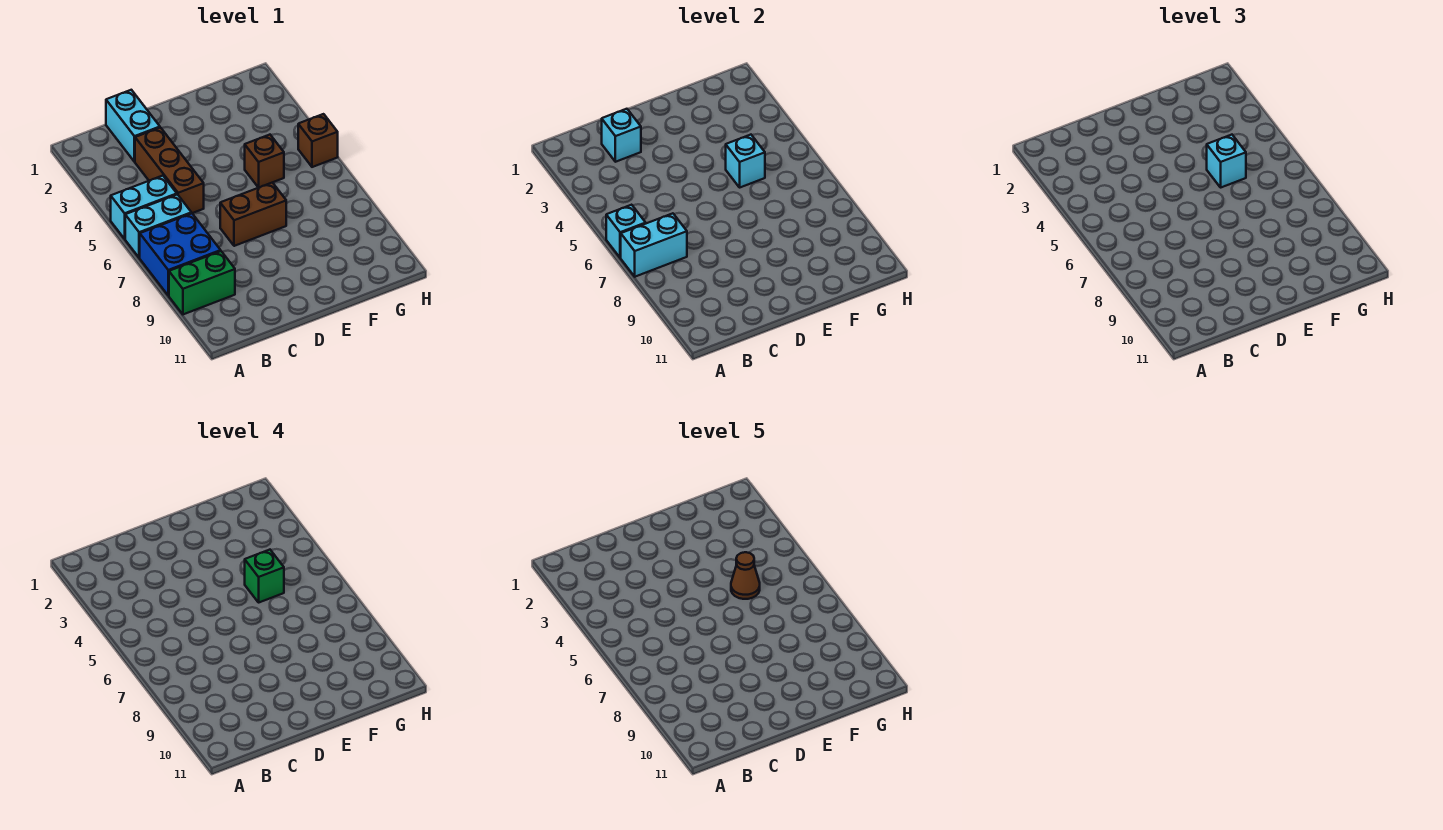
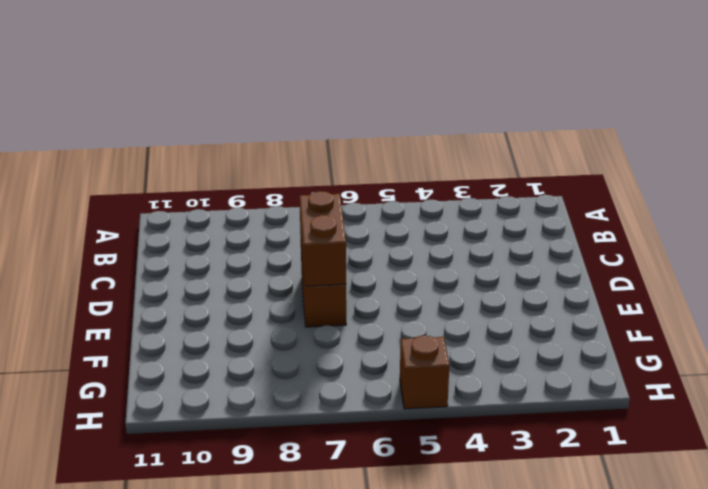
brown 1x2 brick [300,191,346,286] -> none
none -> cyan 1x2 brick [111,176,177,239]
none -> cyan 1x2 brick [125,194,191,258]
none -> blue 2x2 brick [140,213,221,296]

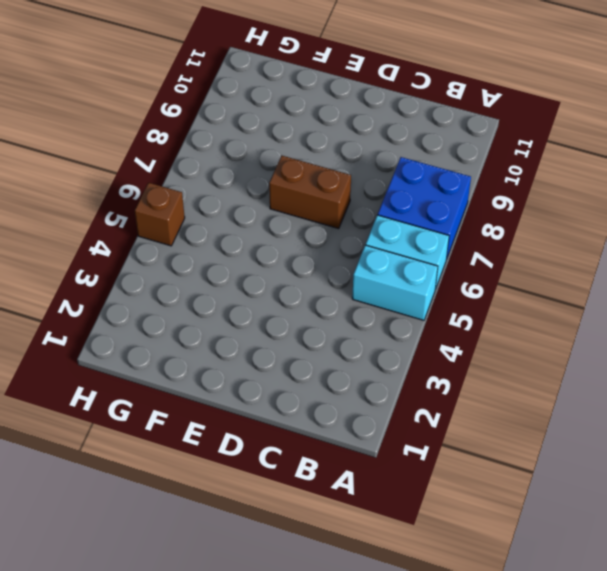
none -> green 1x2 brick [169,251,235,314]
none -> cyan 1x2 brick [106,90,160,162]
none -> brown 1x3 brick [135,128,204,213]

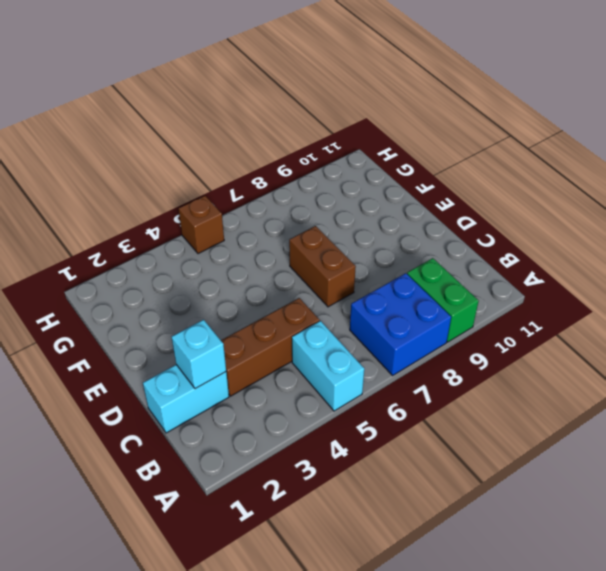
none -> cyan 1x2 brick [125,194,191,258]
none -> brown 1x1 brick [245,135,284,188]
none -> cyan 1x1 brick [606,205,646,258]

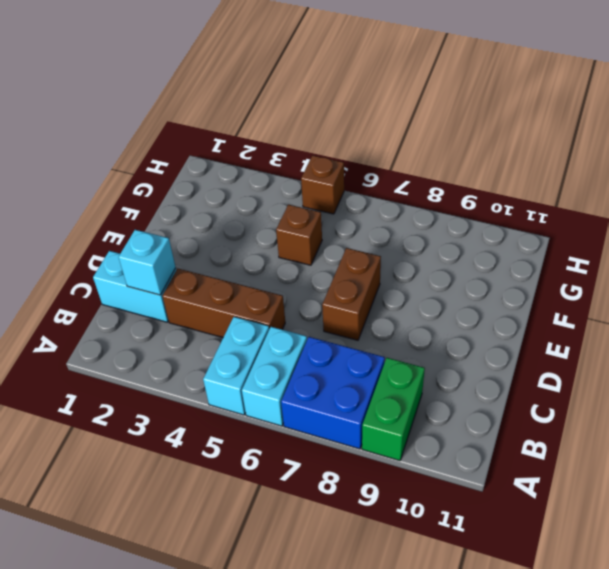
none -> cyan 1x1 brick [606,205,646,258]
none -> cyan 1x2 brick [621,213,687,277]
none -> cyan 1x1 brick [726,135,765,187]

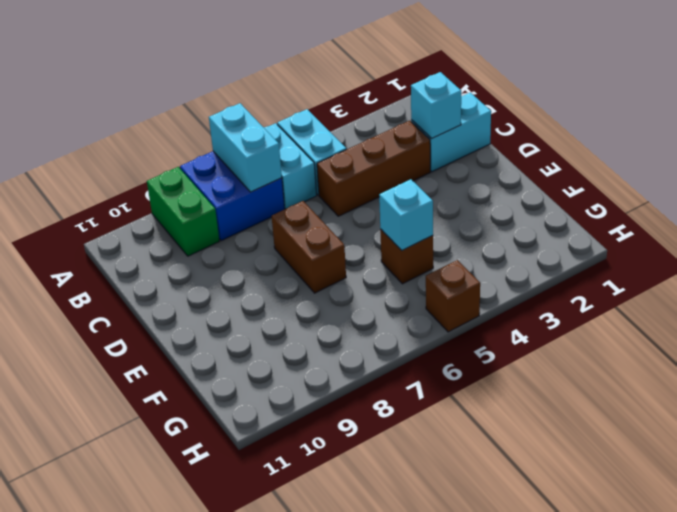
none -> cyan 1x1 brick [606,205,646,258]
none -> cyan 1x1 brick [1207,135,1246,187]
none -> green 1x1 brick [245,550,284,602]

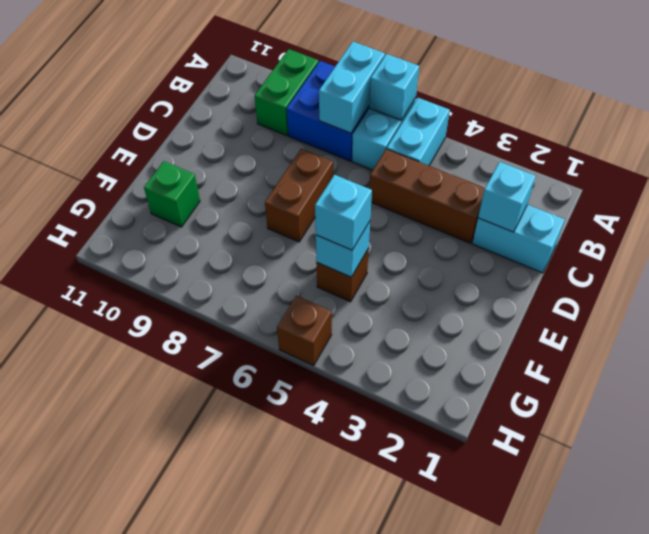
green 1x1 brick [144,161,200,227] -> green 1x1 brick moved to [245,550,284,602]
none -> brown 1x1 cone [731,552,760,599]

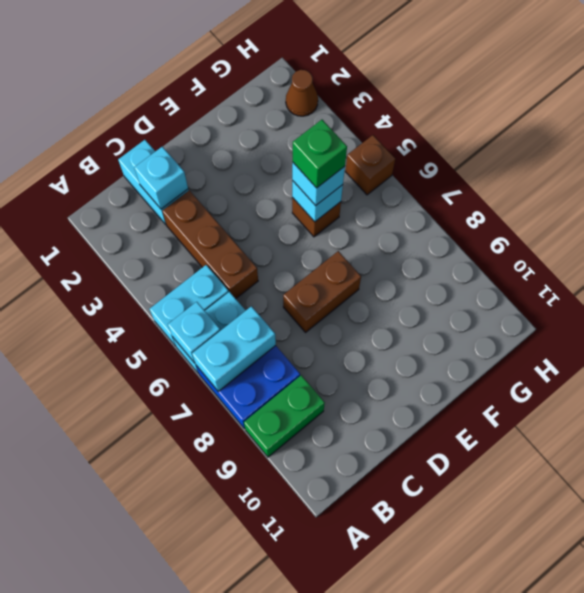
brown 1x1 cone [286,70,318,116] -> brown 1x1 cone moved to [731,552,760,599]

